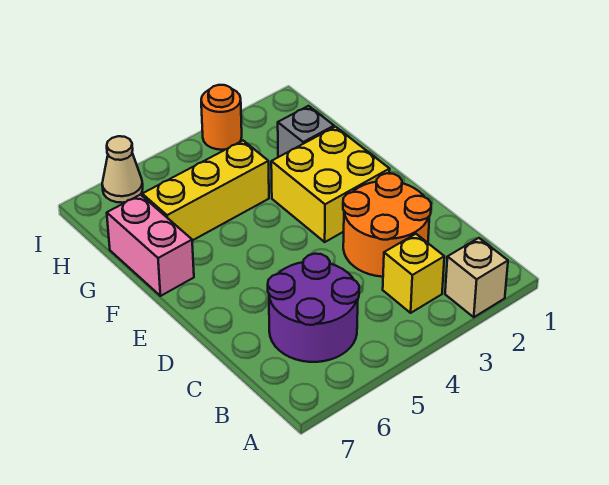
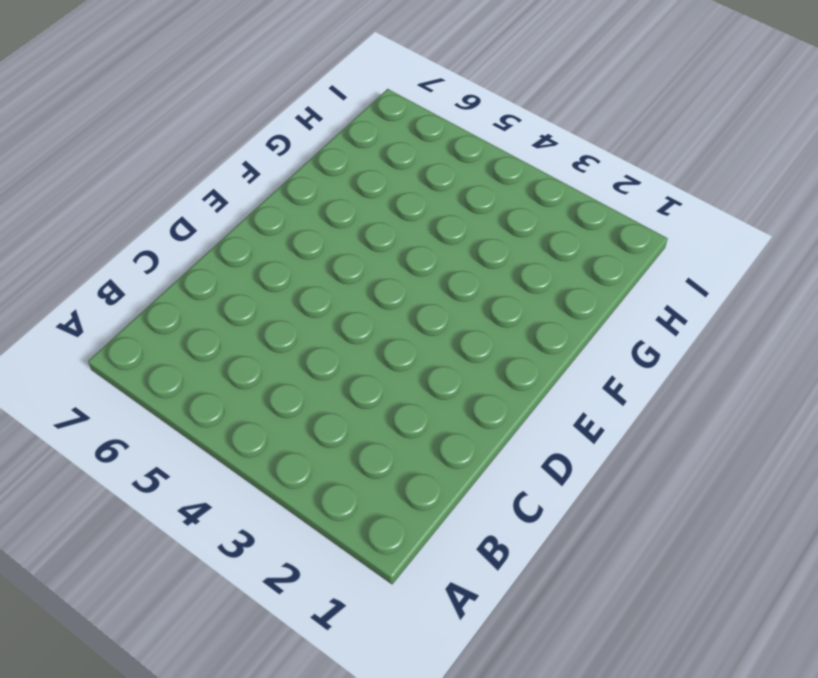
none -> tan 1x1 brick [445,238,508,317]
none -> yellow 1x1 brick [383,234,444,313]

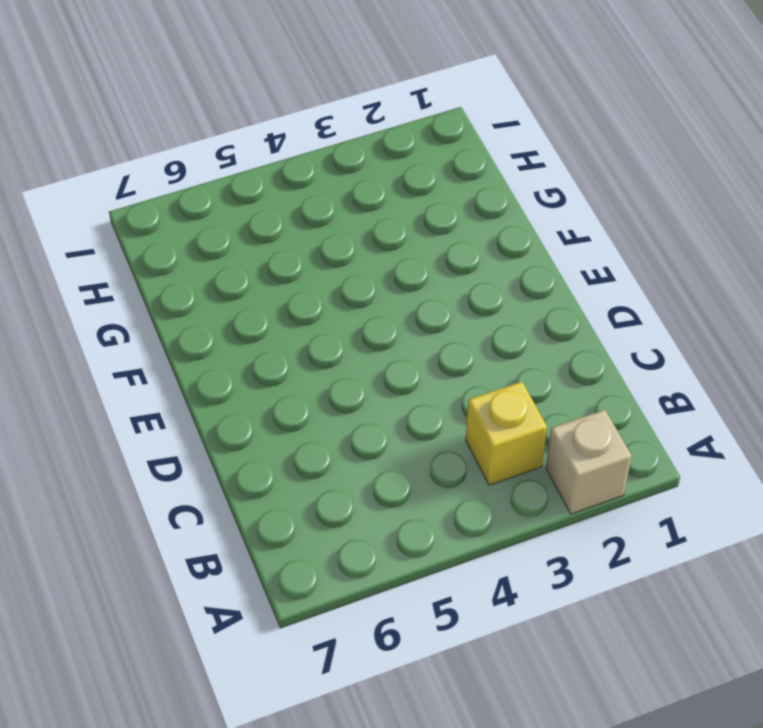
none -> purple 2x2 round brick [268,254,359,362]
none -> orange 2x2 round brick [343,173,431,277]

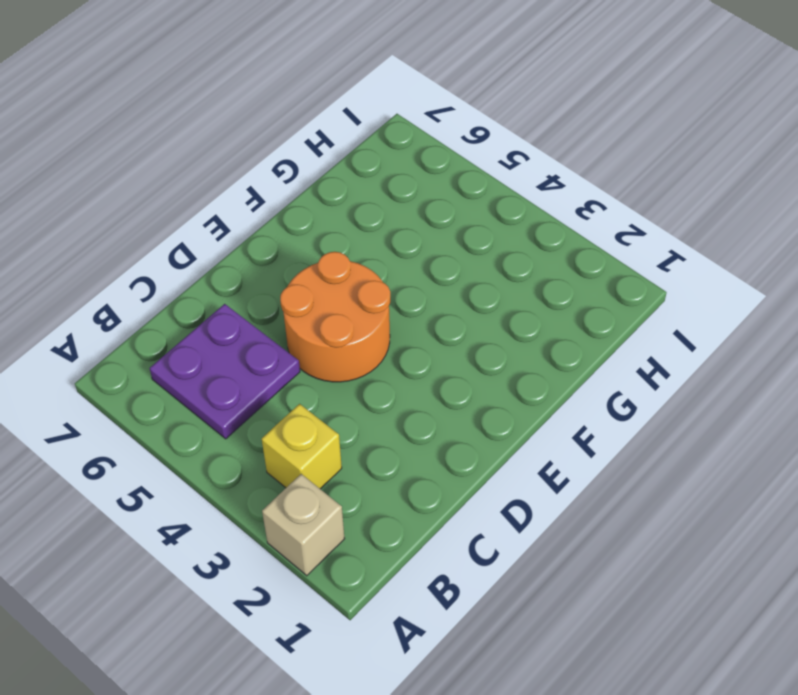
purple 2x2 plate [149,304,300,439] -> purple 2x2 round brick [268,254,359,362]
orange 2x2 round brick [280,252,390,382] -> orange 2x2 round brick moved to [343,173,431,277]
none -> yellow 2x2 brick [271,127,390,242]
none -> pink 1x2 brick [107,195,194,296]

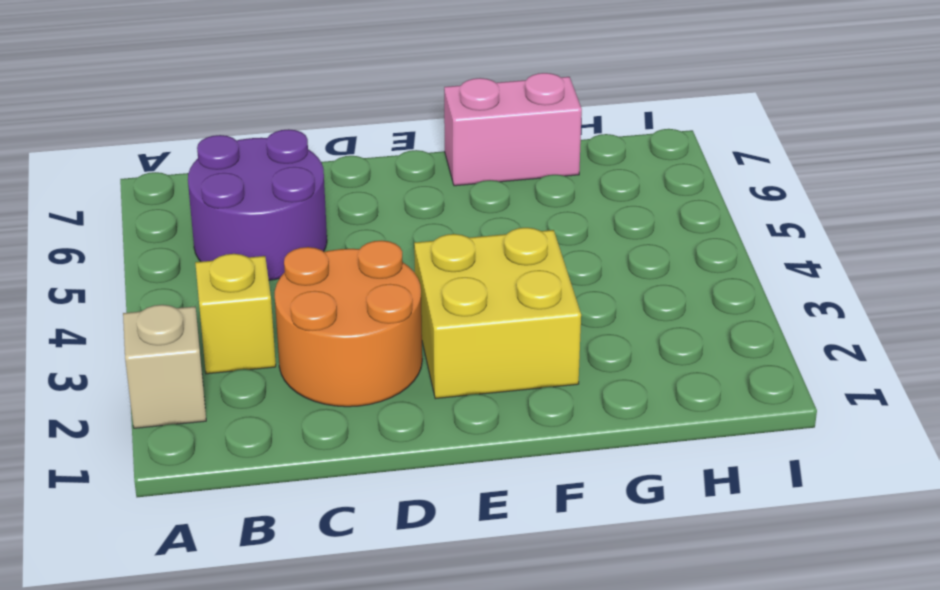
none -> grey 1x1 brick [278,106,334,157]
none -> yellow 1x3 brick [142,141,269,241]

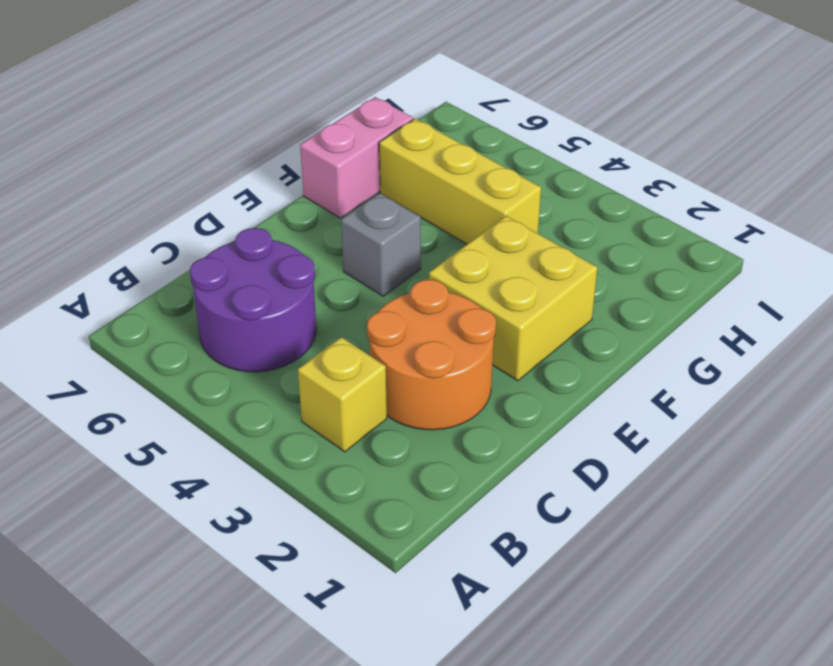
grey 1x1 brick [341,193,421,296] -> grey 1x1 brick moved to [278,106,334,157]
none -> tan 1x1 brick [445,238,508,317]
none -> orange 1x1 round brick [201,85,242,150]

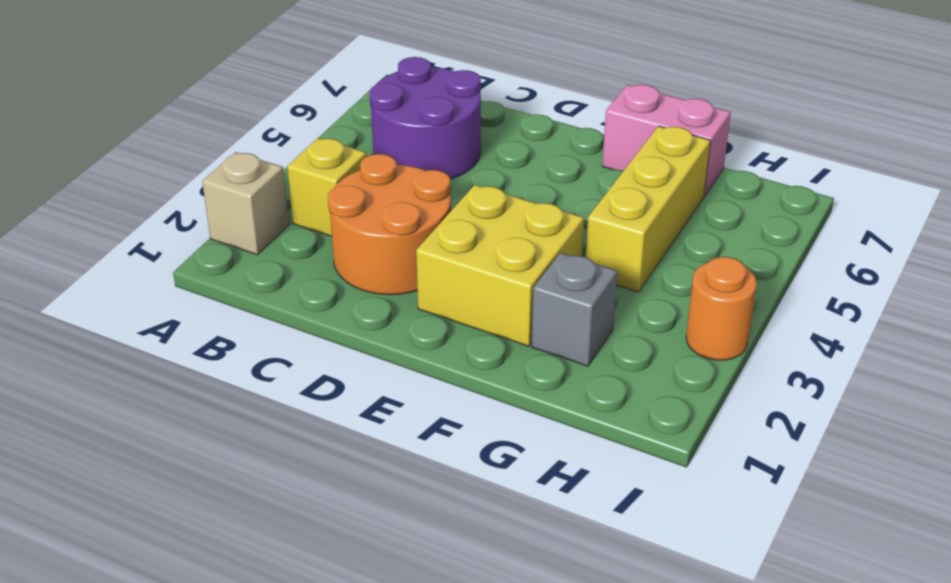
none -> tan 1x1 cone [102,136,143,203]

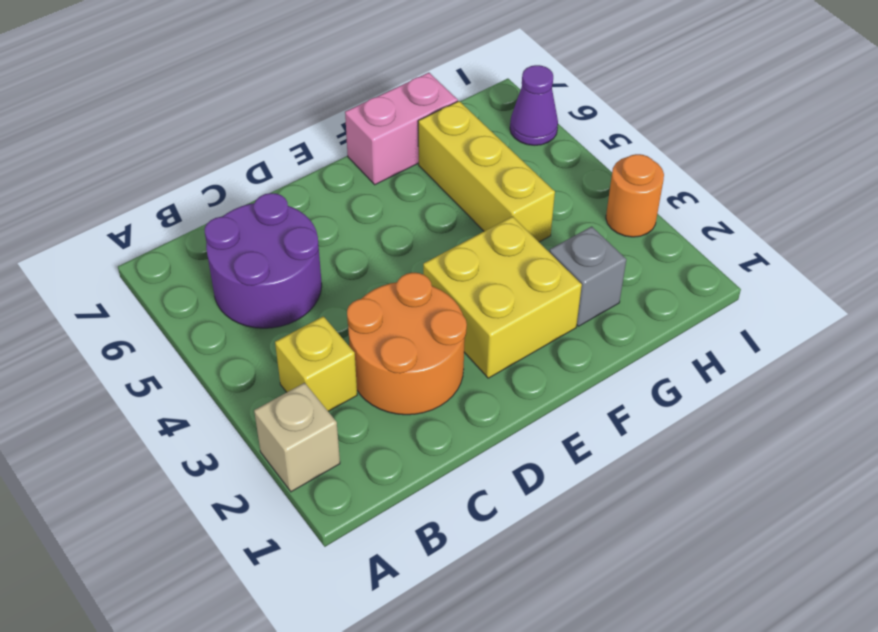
purple 1x1 cone [510,65,558,145] -> tan 1x1 cone [102,136,143,203]

